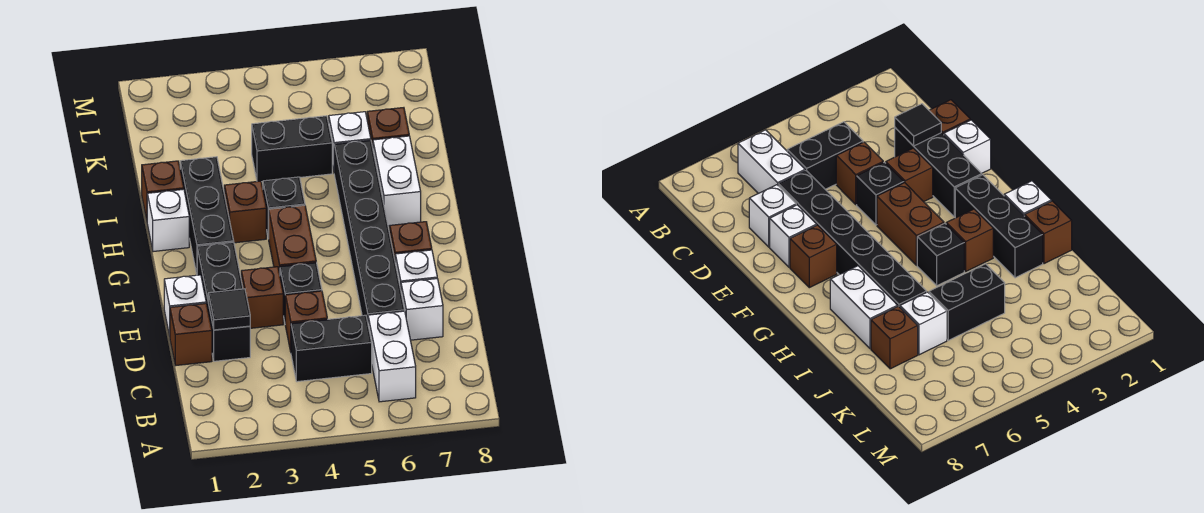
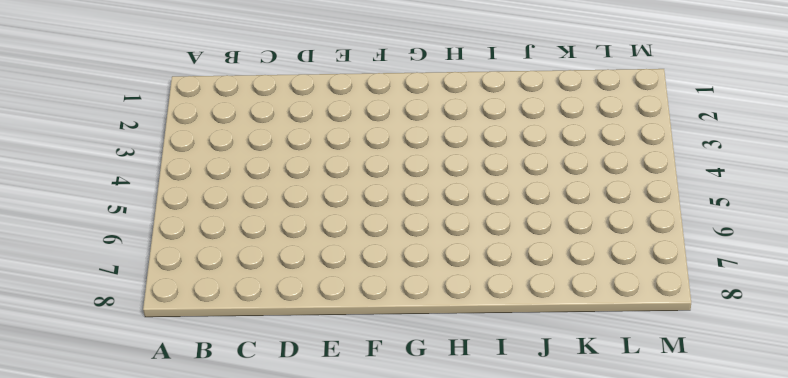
none -> white 1x2 brick [368,311,416,402]
none -> black 1x2 brick [291,315,372,382]
none -> brown 1x1 brick [170,303,212,366]

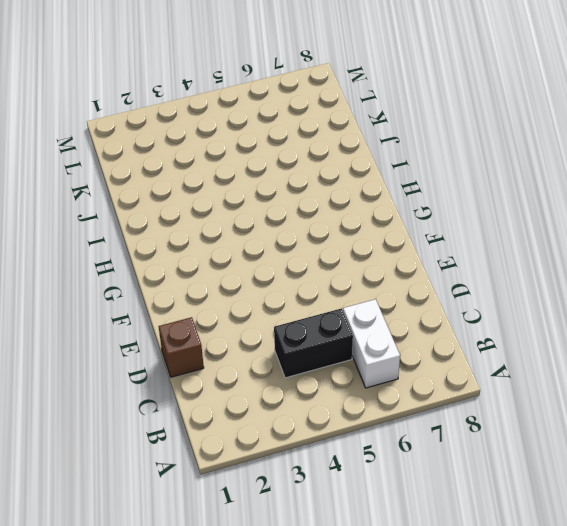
none -> black 1x3 brick [197,242,250,361]
none -> brown 1x1 brick [285,291,327,351]
none -> black 1x6 brick [334,140,405,322]

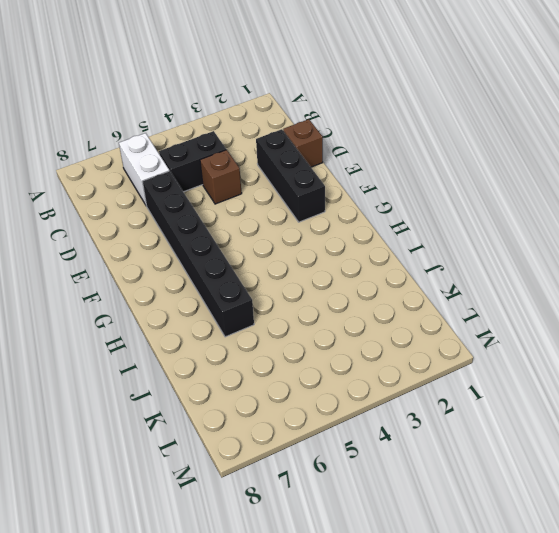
none -> white 1x1 brick [401,279,443,340]
none -> white 1x1 brick [164,275,206,336]
none -> brown 1x1 brick [241,267,283,328]

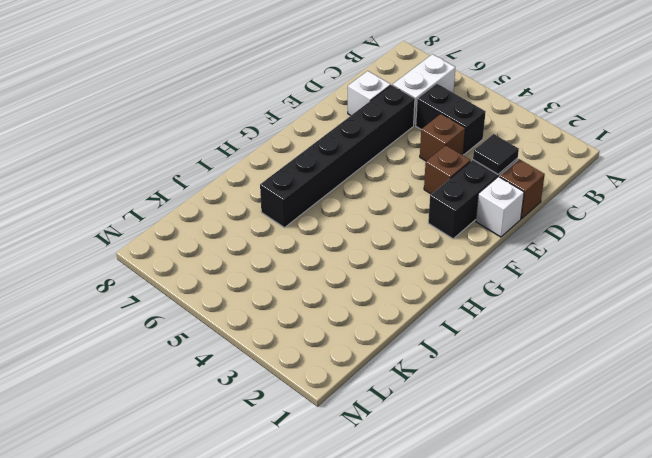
none -> black 1x1 brick [280,262,322,321]
none -> white 1x1 brick [395,250,437,289]
none -> brown 1x2 brick [269,206,316,274]

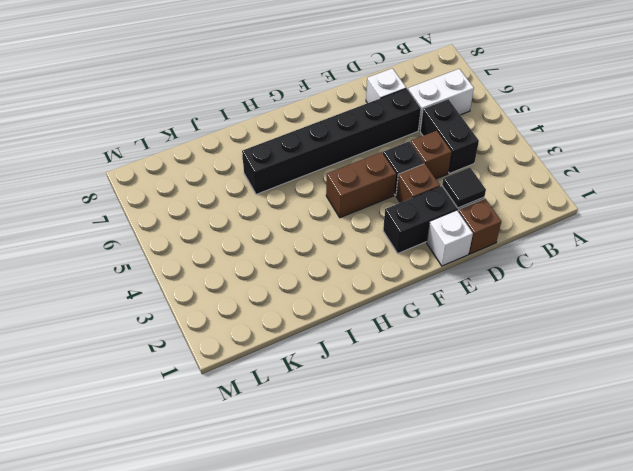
none -> white 1x1 brick [395,250,437,289]
none -> brown 1x1 brick [390,222,432,259]
none -> black 1x3 brick [180,157,234,274]

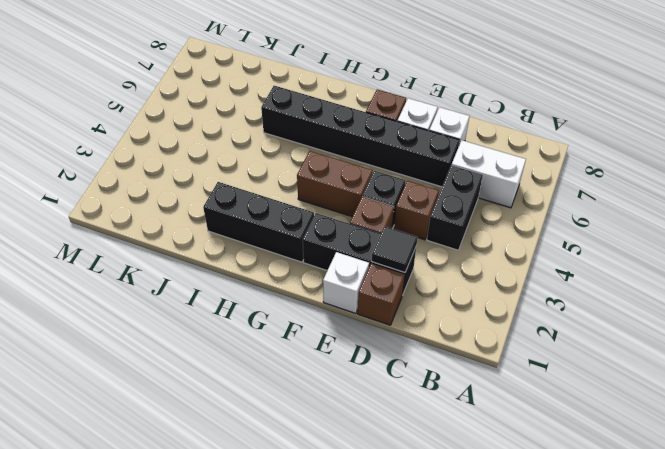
none -> white 1x1 brick [147,189,189,252]
none -> brown 1x1 brick [224,181,266,243]
none -> black 1x1 brick [263,177,305,239]

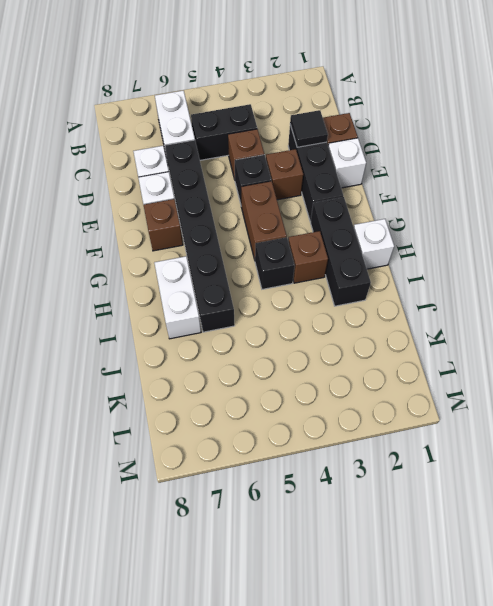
none -> brown 1x1 brick [142,161,184,220]
none -> black 1x2 brick [252,116,332,182]
none -> white 1x1 brick [329,112,371,170]

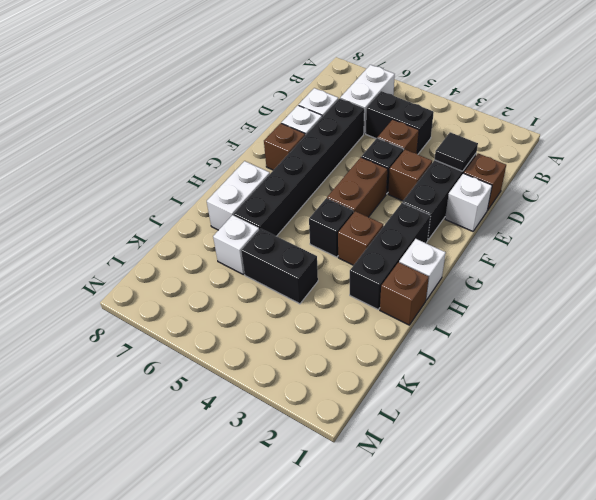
none -> brown 1x1 brick [367,108,409,147]

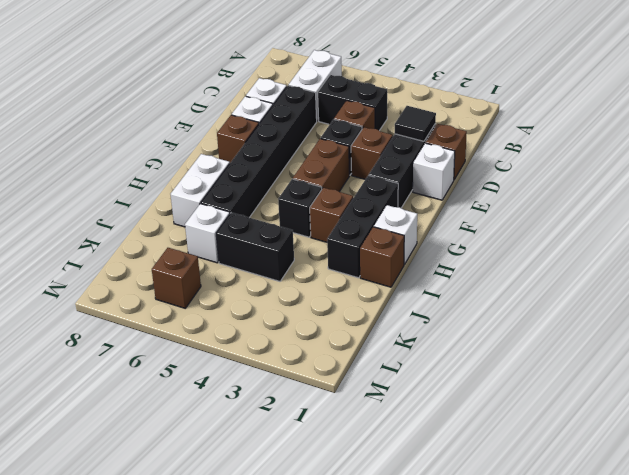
brown 1x1 brick [152,248,201,308] -> brown 1x1 brick moved to [367,108,409,147]

